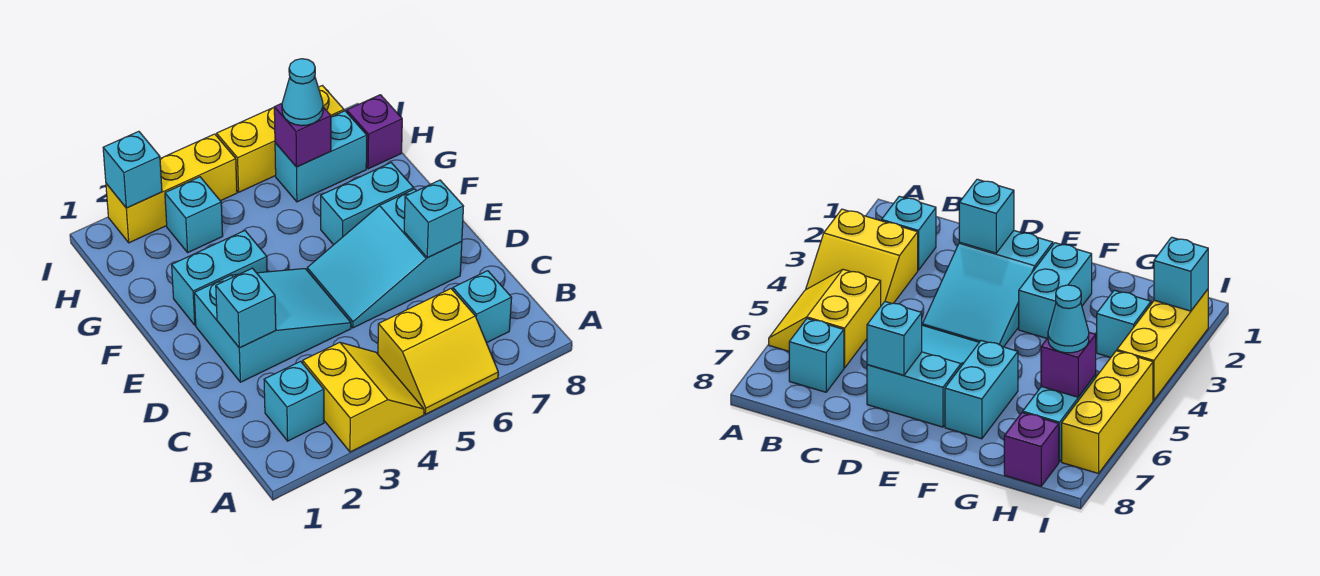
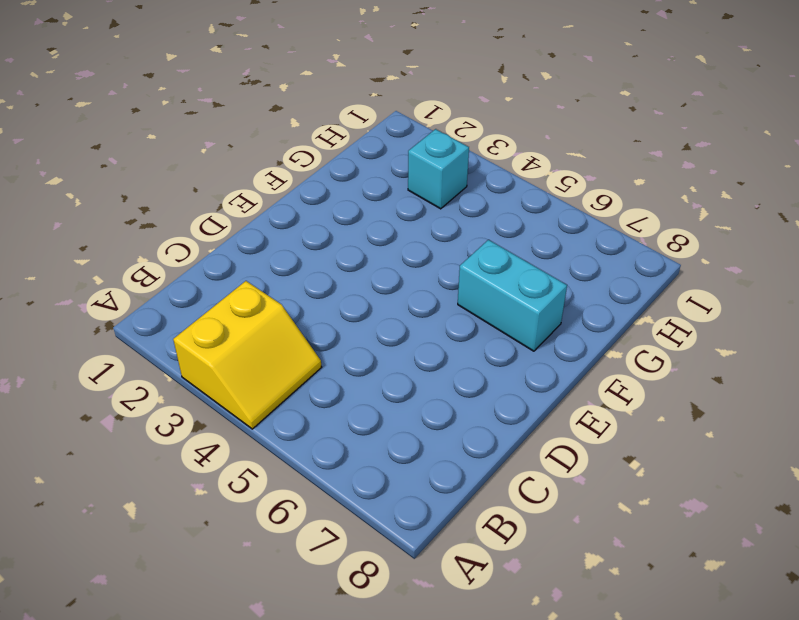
none -> yellow 2x2 slope [378,289,498,414]
none -> cyan 1x1 brick [264,361,324,441]
none -> cyan 1x1 brick [453,271,512,343]

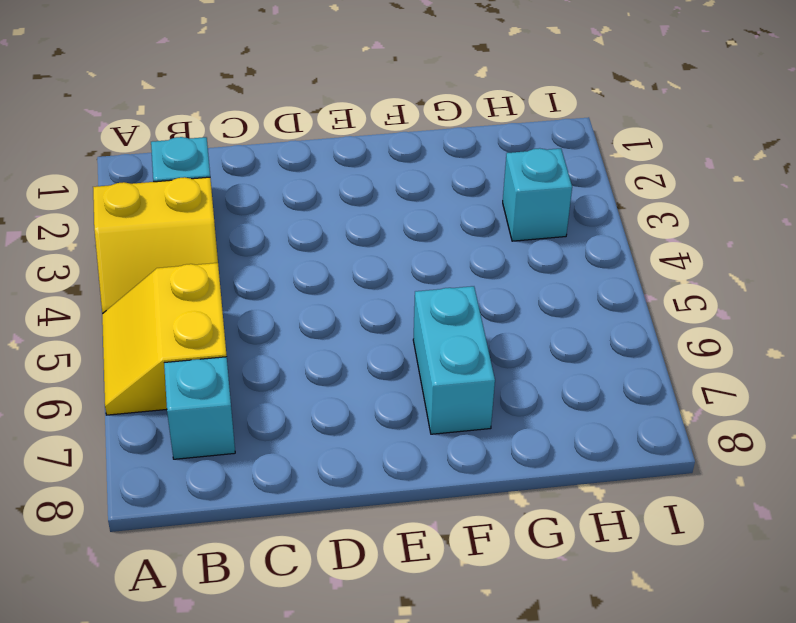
none -> cyan 2x3 slope [194,269,351,382]
none -> cyan 2x3 slope [307,189,462,328]
none -> cyan 1x2 brick [172,231,267,325]

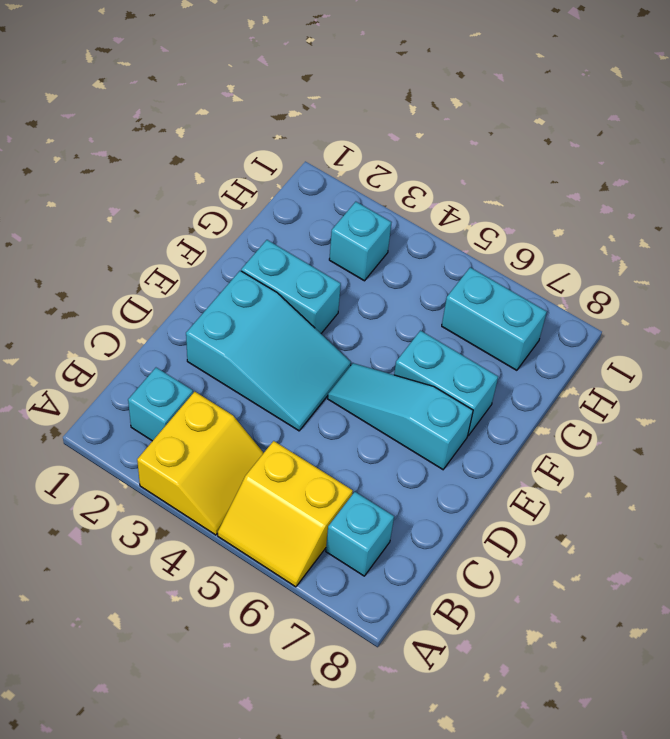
cyan 1x3 slope [328,363,473,469] -> cyan 2x3 slope [307,189,462,328]
none -> purple 1x1 brick [347,95,402,169]
none -> yellow 1x3 brick [106,134,237,243]
none -> yellow 1x3 brick [217,86,344,192]

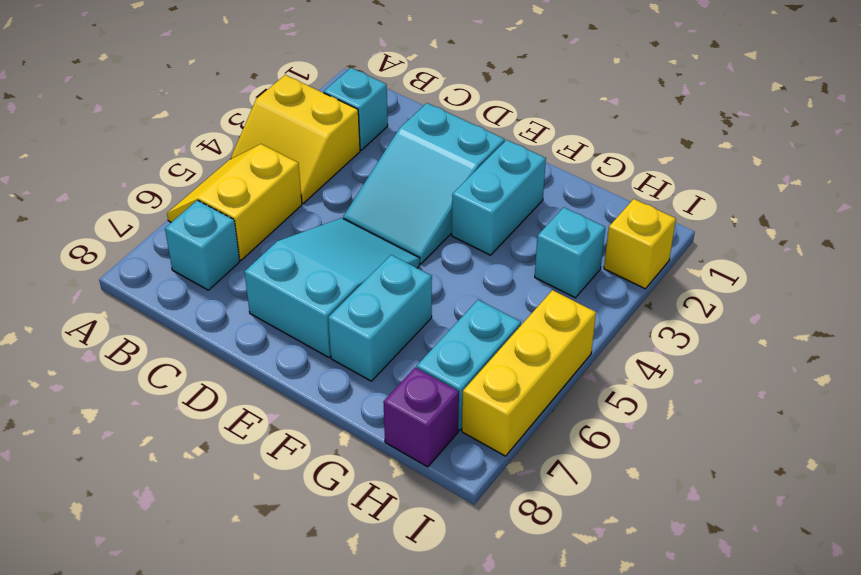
yellow 1x1 brick [604,199,676,289] -> yellow 1x3 brick [106,134,237,243]
none -> cyan 1x1 brick [216,268,276,348]
none -> cyan 1x1 brick [404,180,464,258]
none -> purple 1x1 brick [274,103,331,167]

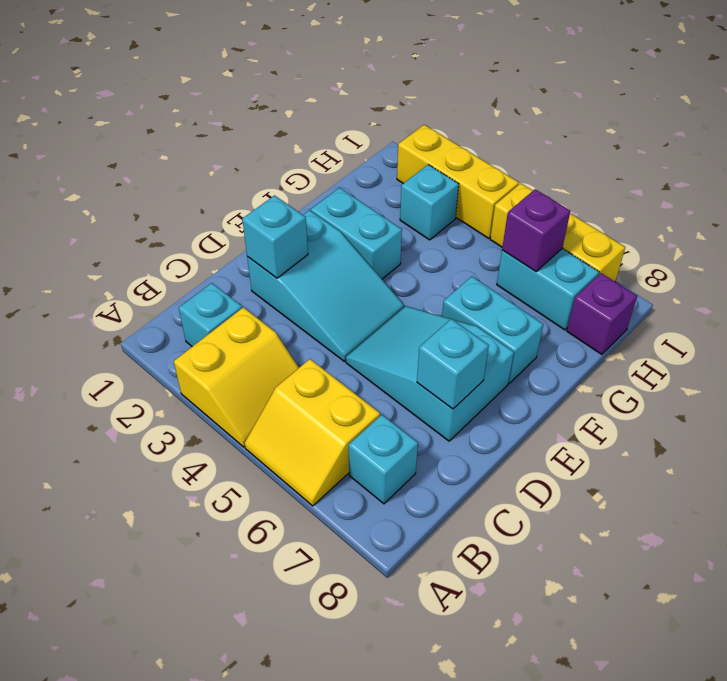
none -> cyan 1x1 brick [103,131,162,208]
none -> cyan 1x1 cone [282,59,323,126]

